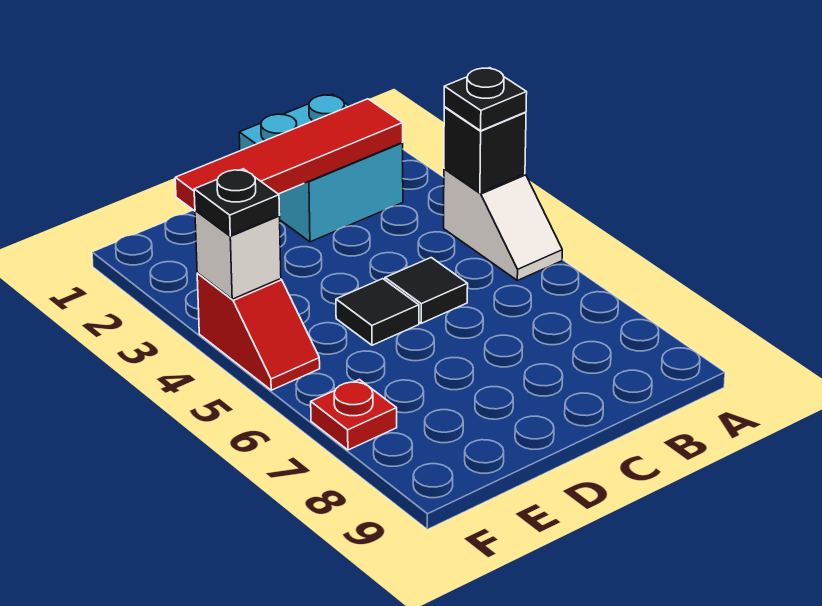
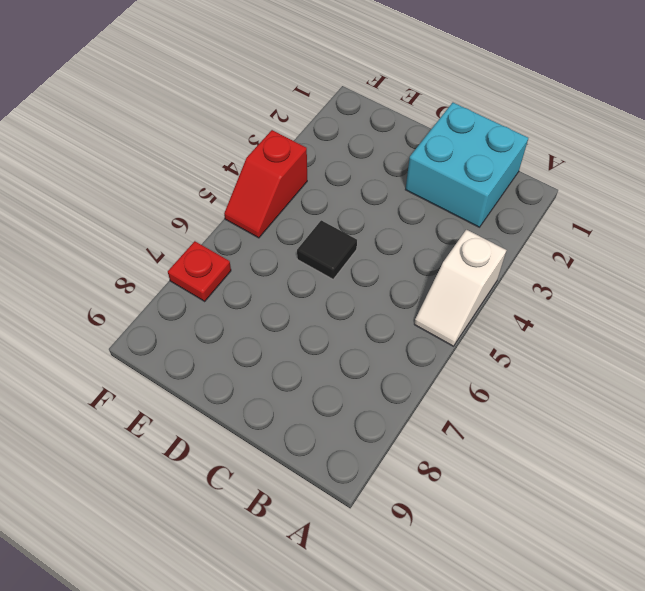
none -> black 1x1 tile [385,258,468,323]
none -> black 1x1 brick [444,107,526,193]

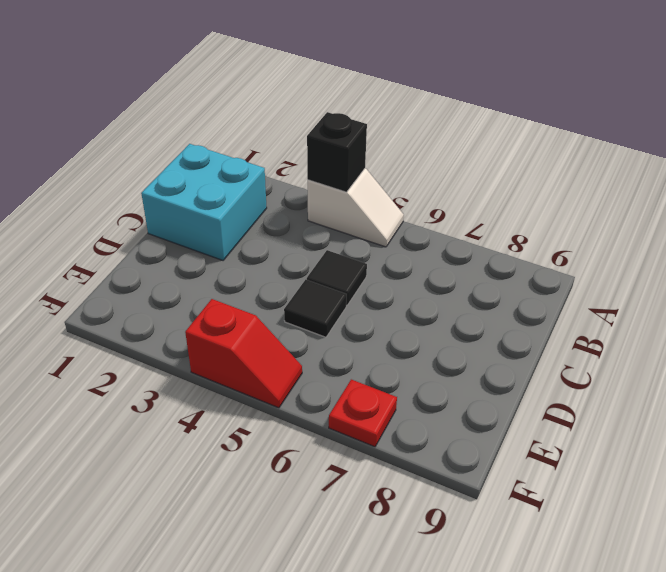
none -> red 1x4 tile [175,99,403,211]
none -> white 1x1 brick [195,210,281,299]

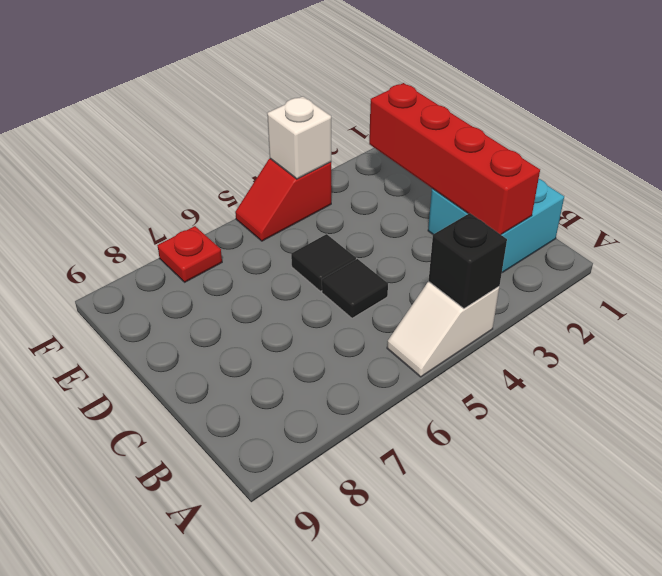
red 1x4 brick [369,83,540,235] -> red 1x4 tile [175,99,403,211]
none -> black 1x1 plate [444,68,527,131]
none -> black 1x1 plate [194,169,280,236]

